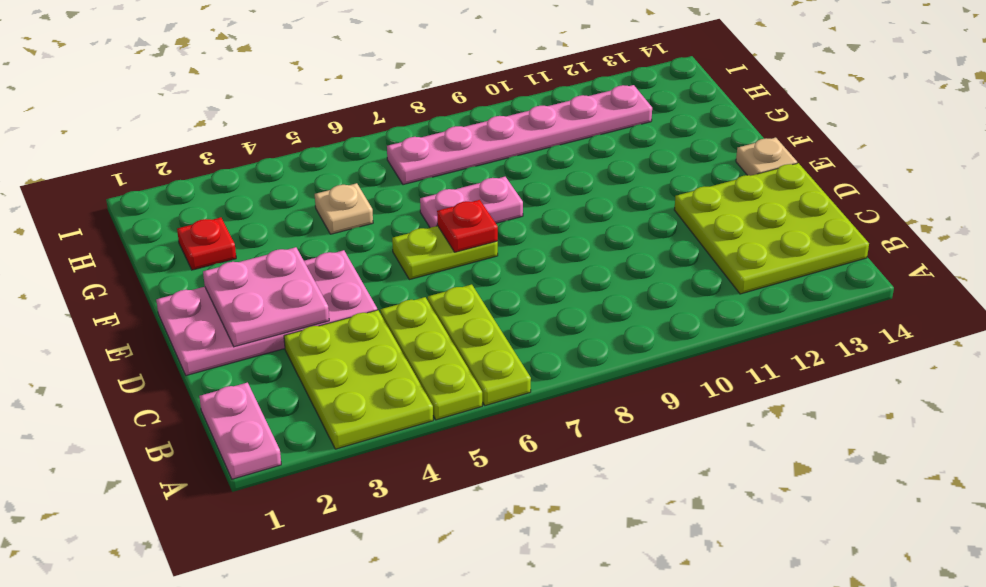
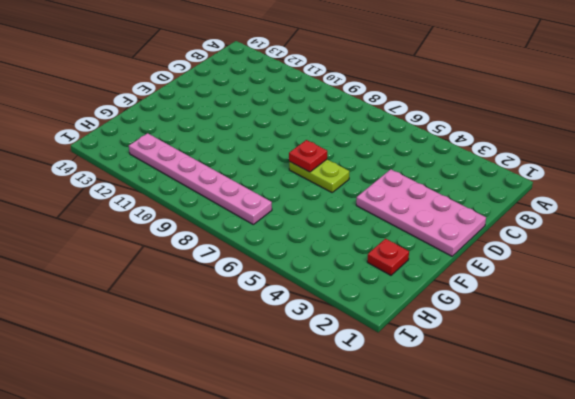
none -> pink 1x2 plate [199,383,281,479]
none -> lime 2x3 plate [284,310,433,449]
none -> lime 1x3 plate [380,297,482,420]

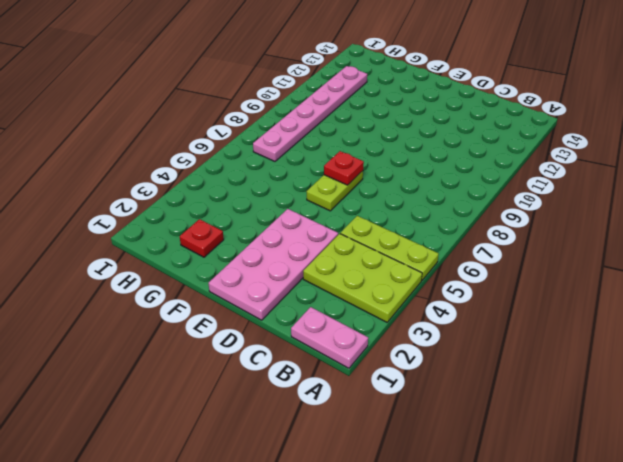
none -> lime 1x3 plate [428,285,531,406]
none -> lime 3x3 plate [674,163,869,294]
none -> tan 1x1 plate [736,138,797,176]

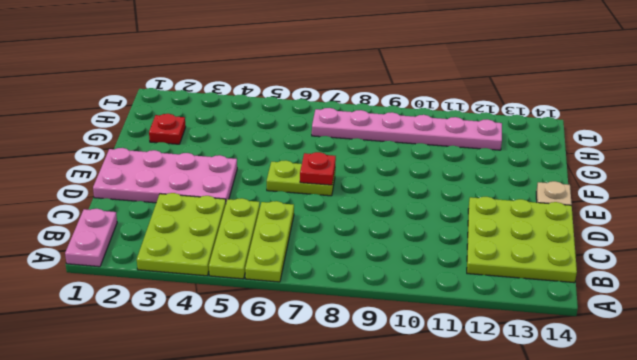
none -> pink 1x2 plate [420,177,523,228]
none -> tan 1x1 plate [315,183,373,234]
none -> pink 2x2 plate [203,247,329,347]

